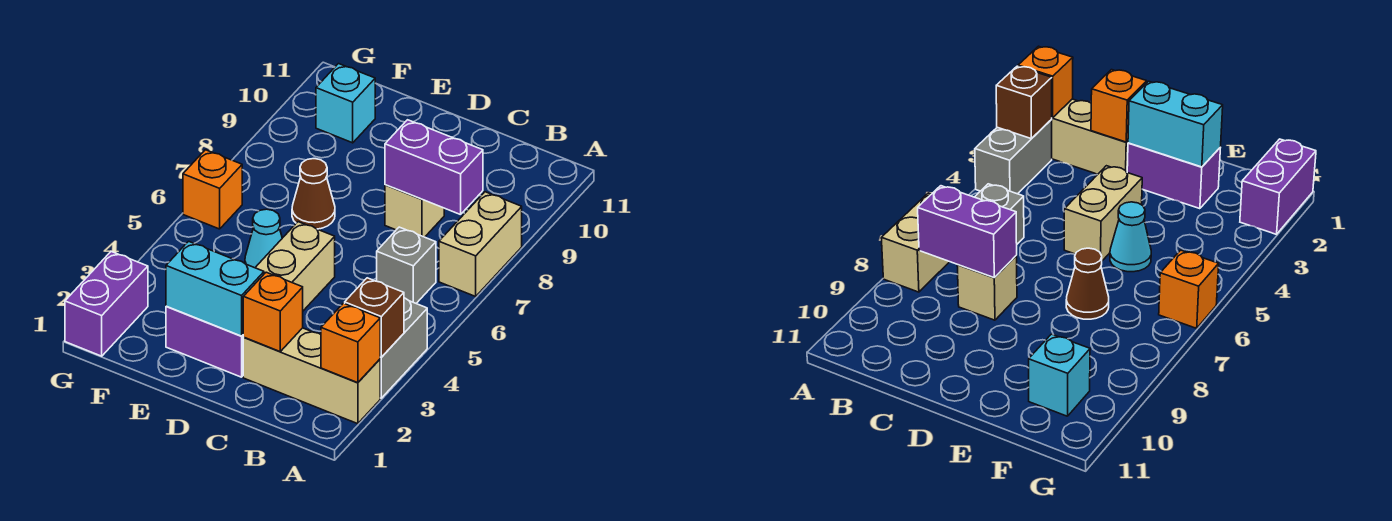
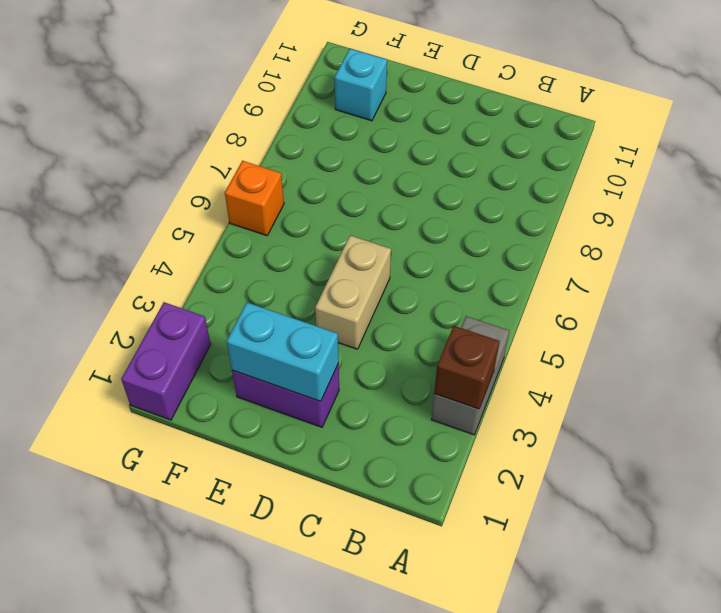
none -> tan 1x3 brick [243,328,380,424]
none -> tan 1x2 brick [439,192,522,296]
none -> grey 1x1 brick [377,227,436,303]

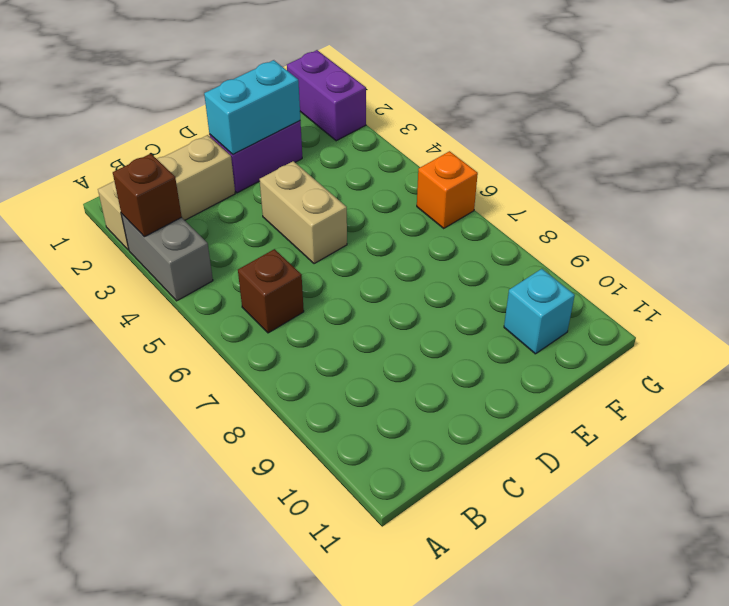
brown 1x1 brick [238,249,304,333] -> grey 1x1 brick [377,227,436,303]
none -> tan 1x2 brick [439,192,522,296]
none -> tan 1x1 brick [385,185,444,237]
none -> cyan 1x1 cone [245,209,282,268]

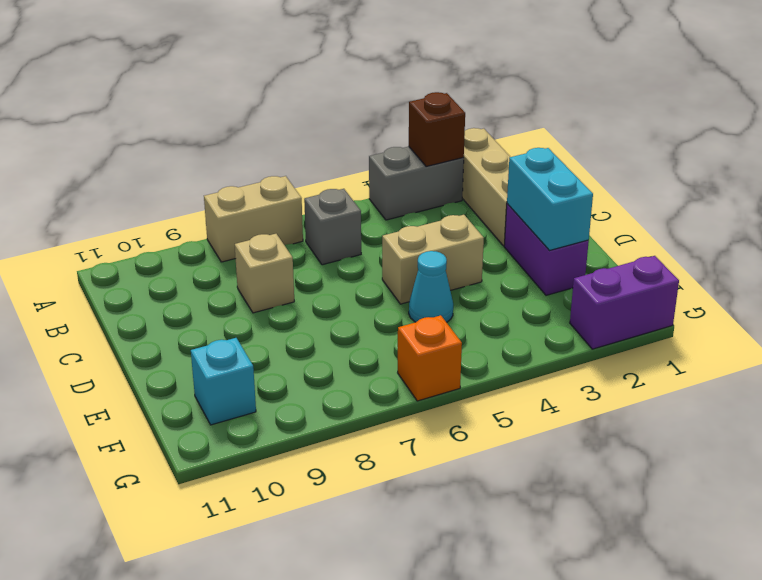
none -> brown 1x1 cone [292,159,335,229]
none -> orange 1x1 brick [321,303,380,383]
none -> purple 1x2 brick [385,120,483,215]

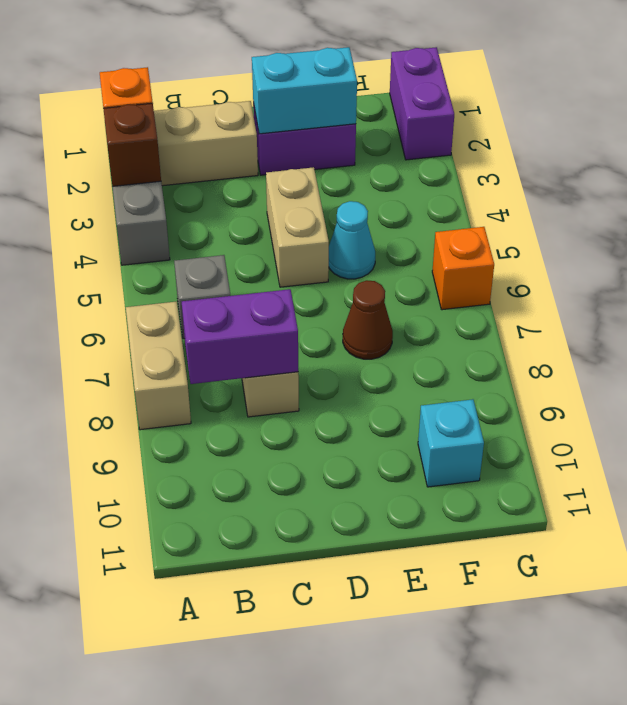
none -> orange 1x1 brick [243,272,303,351]

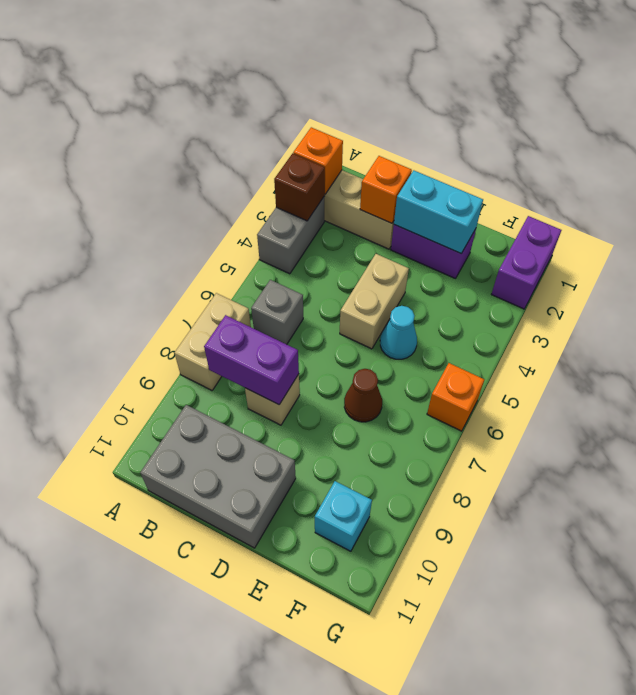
grey 2x3 brick [140,405,296,548] -> none

